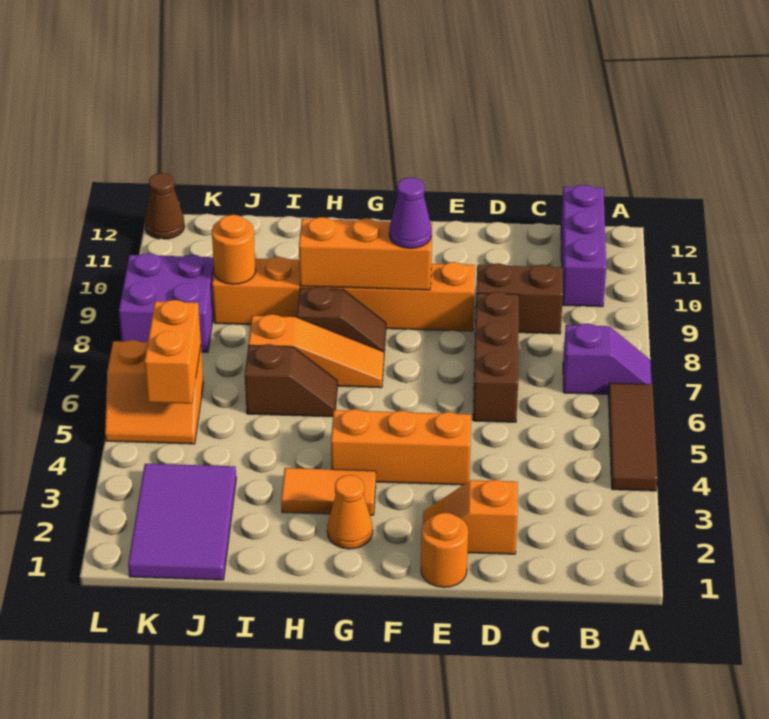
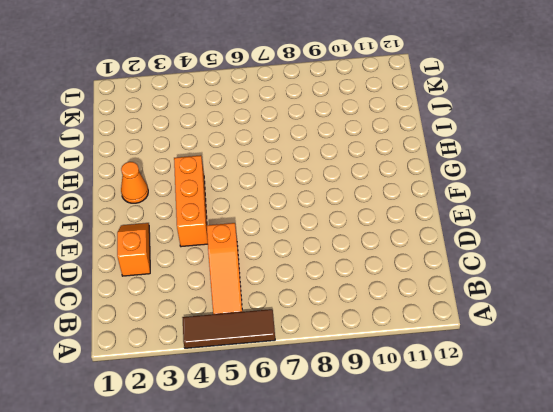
orange 1x3 slope [207,223,242,314] -> orange 1x3 slope moved to [249,314,384,388]
none -> purple 1x2 slope [563,324,652,394]
none -> purple 1x3 brick [561,185,606,307]
none -> brown 1x2 brick [475,263,563,334]

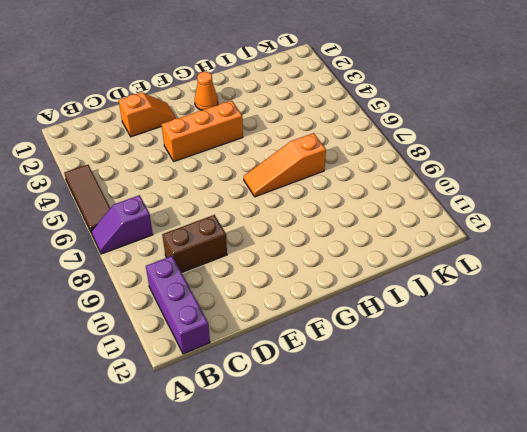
none -> brown 1x3 brick [473,292,519,422]
none -> orange 1x1 round brick [421,513,468,587]
none -> orange 1x6 brick [212,257,475,331]

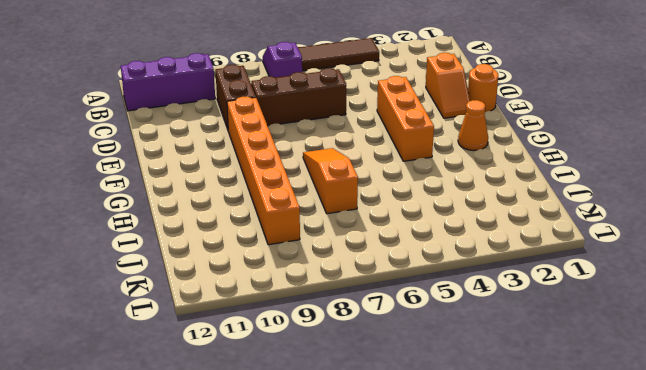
none -> orange 1x2 tile [281,468,376,515]
none -> brown 1x2 slope [297,287,386,352]
none -> brown 1x2 slope [245,344,337,417]

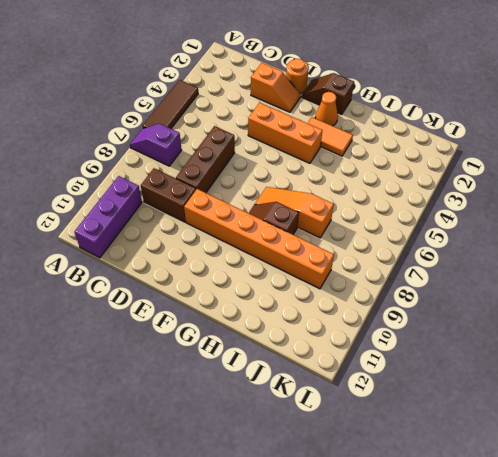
brown 1x2 slope [302,73,354,114] -> brown 1x2 slope moved to [245,344,337,417]
none -> purple 2x3 tile [128,464,236,580]
none -> orange 2x2 slope [105,340,204,444]
none -> purple 2x2 brick [119,253,214,352]

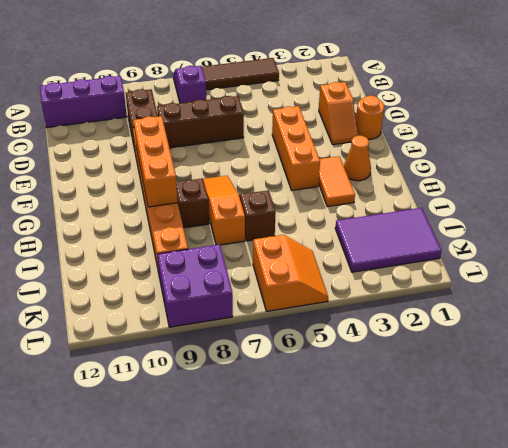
none -> brown 1x1 cone [145,173,185,239]
none -> orange 1x1 round brick [212,215,256,284]
none -> orange 1x2 brick [144,300,201,404]

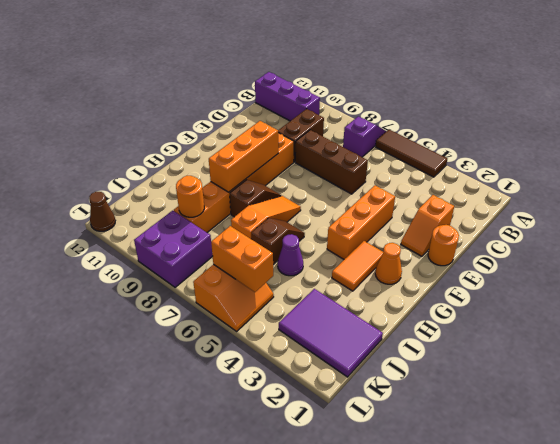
purple 1x1 cone [278,234,303,276] -> purple 1x1 cone moved to [389,177,432,248]

